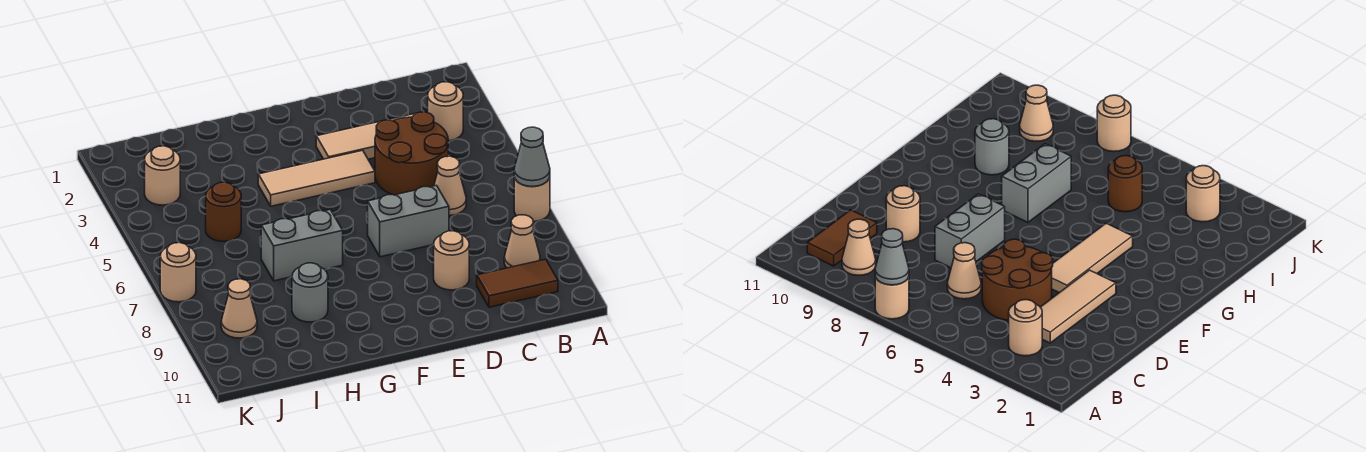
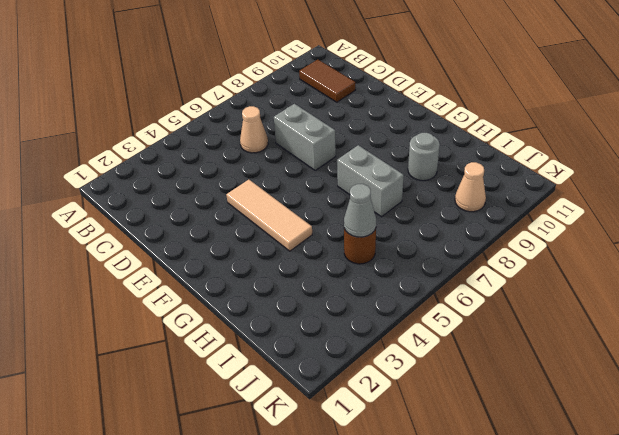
grey 1x1 cone [344,184,376,237] -> grey 1x1 cone moved to [514,127,550,187]
none -> tan 1x1 round brick [514,177,550,222]
none -> tan 1x1 round brick [428,82,463,141]
none -> tan 1x1 cone [504,215,540,268]

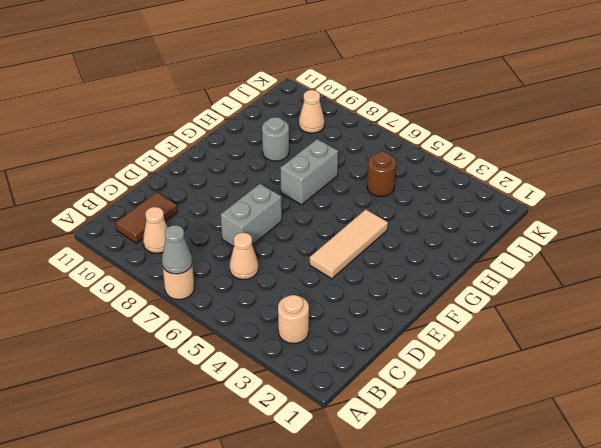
none -> tan 1x3 tile [316,113,416,159]
none -> brown 2x2 round brick [375,112,448,195]
none -> tan 1x1 round brick [434,231,469,290]

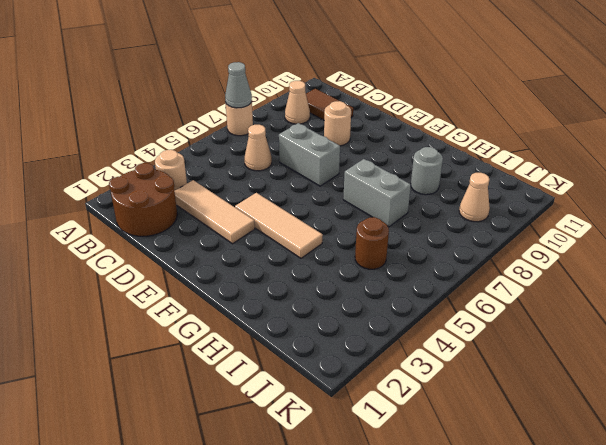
brown 2x2 round brick [109,163,177,236] -> brown 2x2 round brick moved to [375,112,448,195]
none -> tan 1x1 round brick [145,146,180,205]
none -> tan 1x1 round brick [160,243,196,302]

